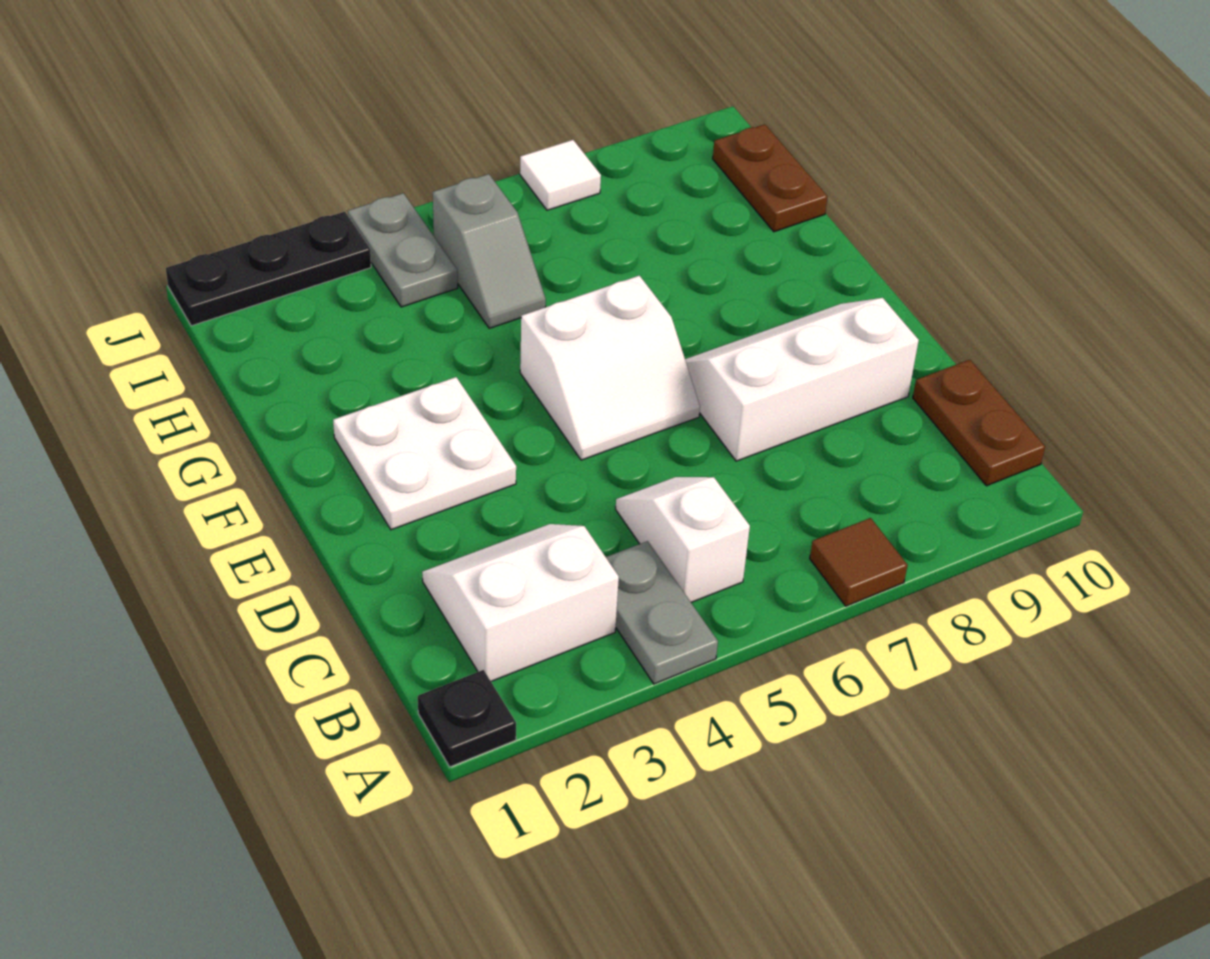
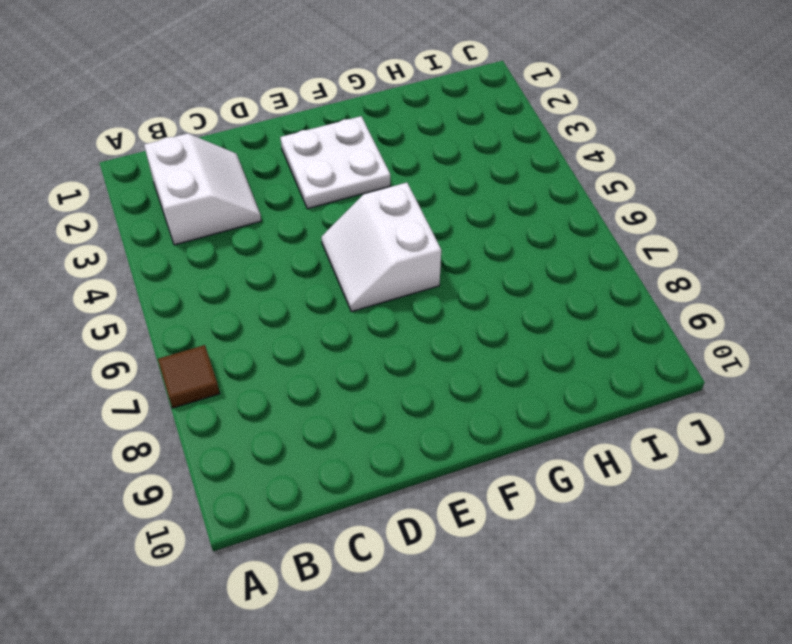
none -> black 1x1 plate [418,670,516,767]
none -> grey 1x2 plate [606,541,718,684]
none -> white 1x2 slope [616,477,750,602]

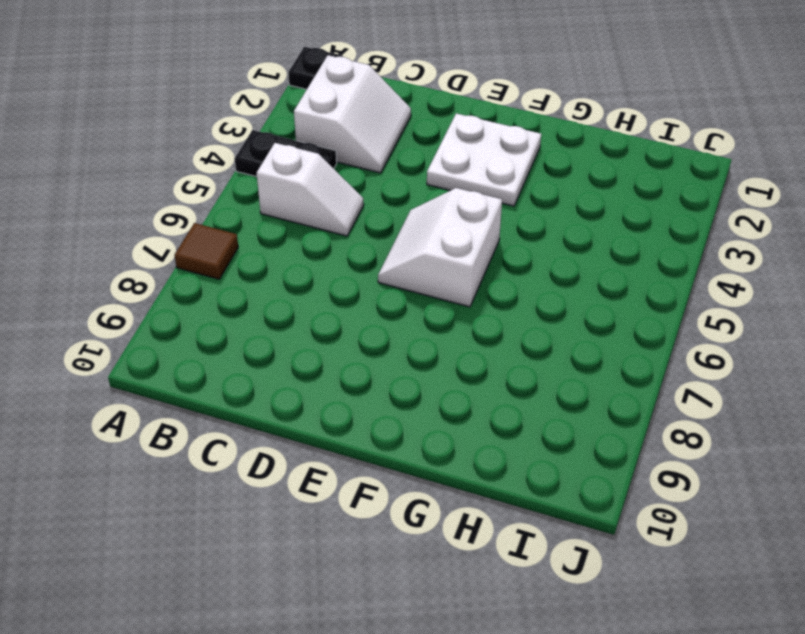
black 1x2 plate [235,130,337,177] -> grey 1x2 plate [606,541,718,684]
none -> brown 1x2 plate [913,360,1045,486]
none -> white 2x3 slope [685,298,919,461]
none -> grey 1x2 slope [433,174,546,328]

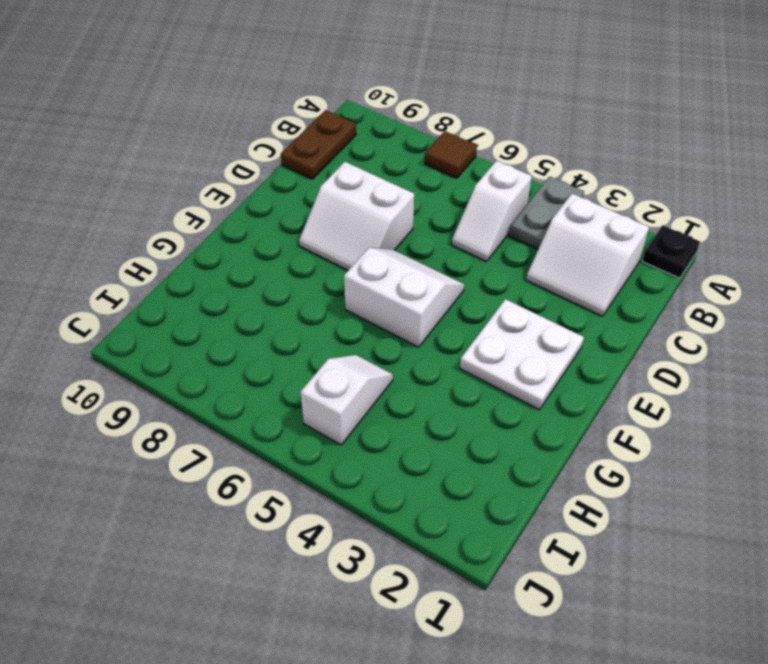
white 2x2 slope [299,162,414,270] -> white 2x3 slope [685,298,919,461]
white 1x2 slope [300,355,393,445] -> grey 1x2 slope [433,174,546,328]
none -> brown 1x2 plate [713,124,828,232]
none -> grey 1x2 plate [348,193,458,307]
none -> black 1x3 plate [166,212,371,326]

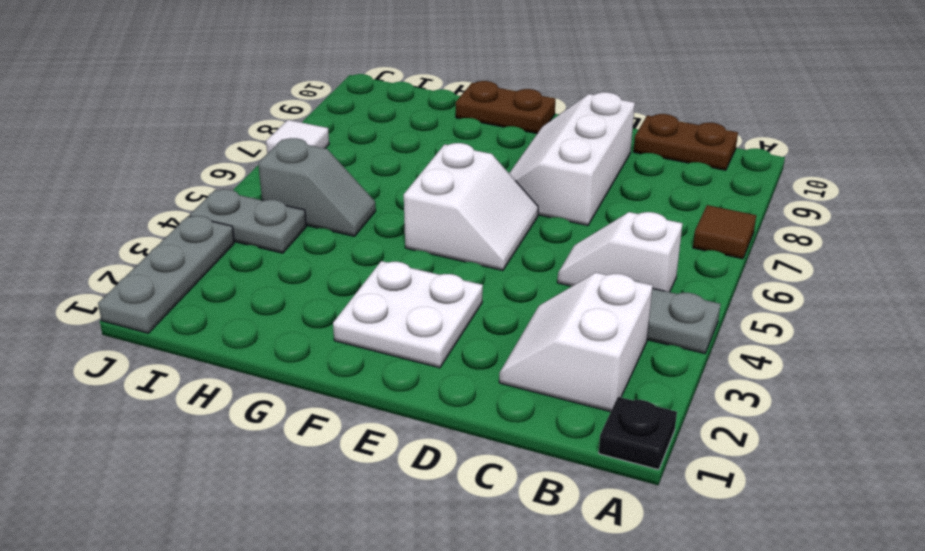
brown 1x2 plate [456,81,555,133] -> brown 1x2 plate moved to [713,124,828,232]
grey 1x3 plate [98,216,234,333] -> black 1x3 plate [166,212,371,326]

